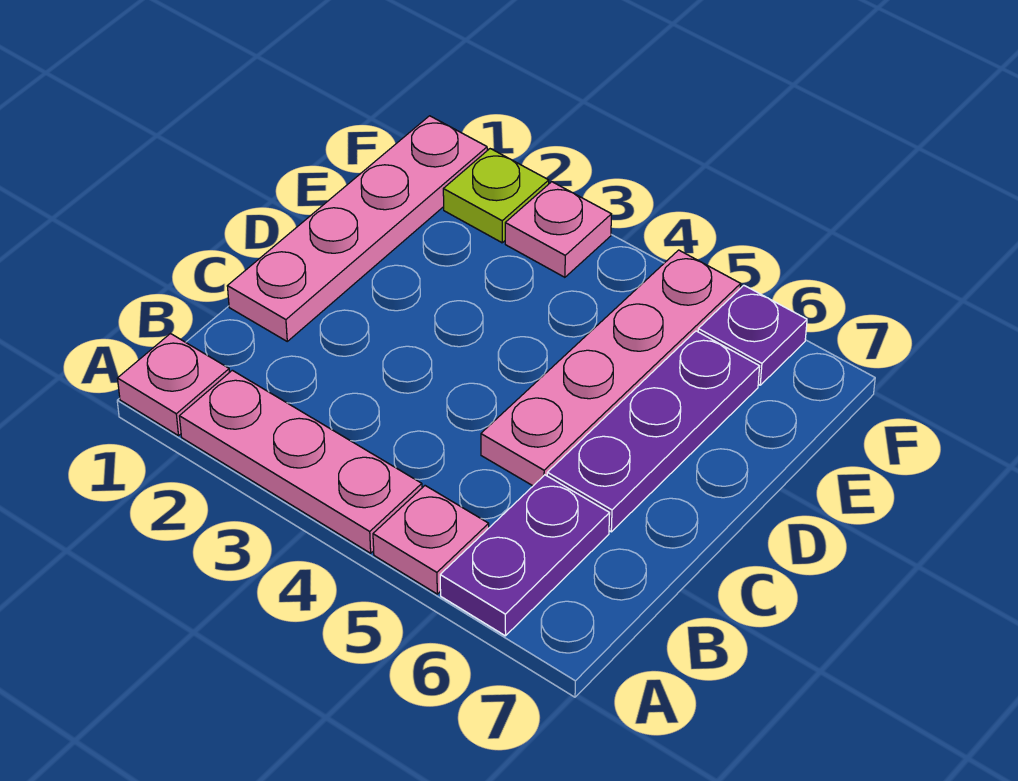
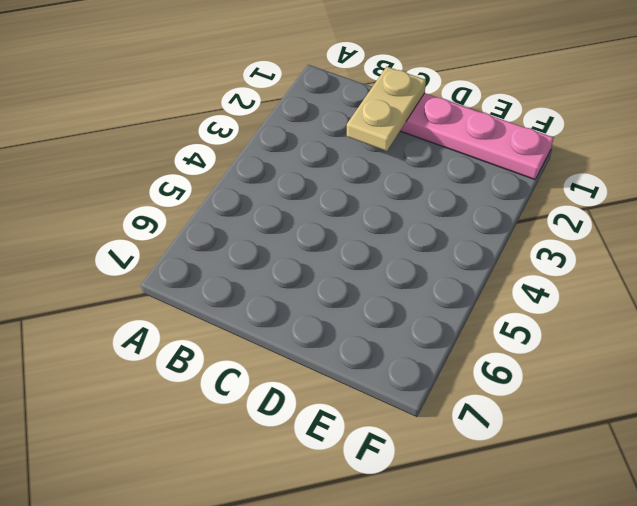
tan 1x2 plate [347,67,426,151] -> none
none -> pink 1x1 plate [117,334,230,436]
none -> pink 1x3 plate [179,370,422,553]

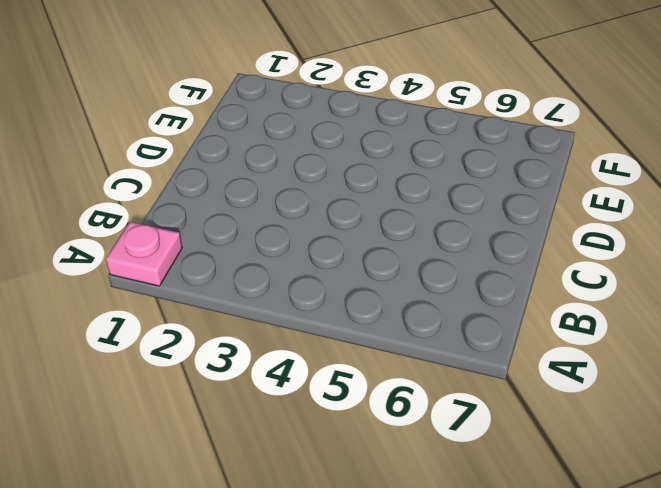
none -> pink 1x3 plate [179,370,422,553]
none -> pink 1x1 plate [373,486,489,594]

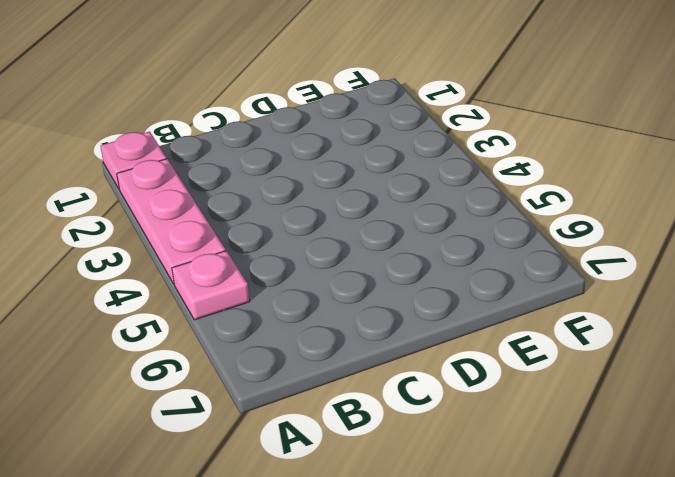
none -> purple 1x2 plate [440,475,610,636]
none -> pink 1x4 plate [227,116,487,341]

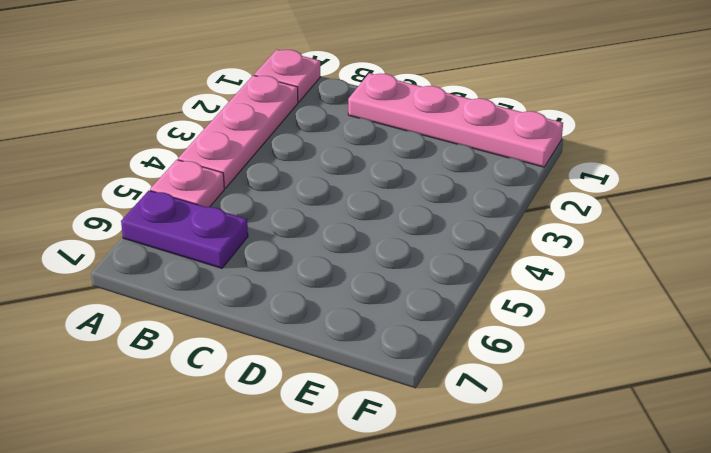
none -> pink 1x4 plate [481,250,741,486]
none -> purple 1x3 plate [547,331,760,532]

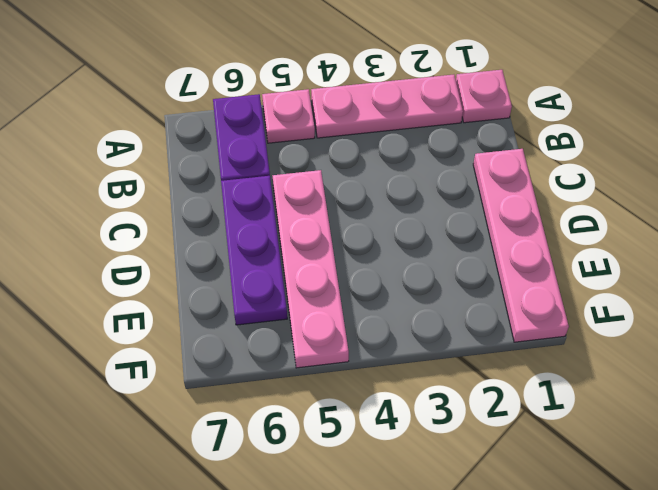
none -> lime 1x1 plate [443,149,549,243]
none -> pink 1x1 plate [505,182,611,277]

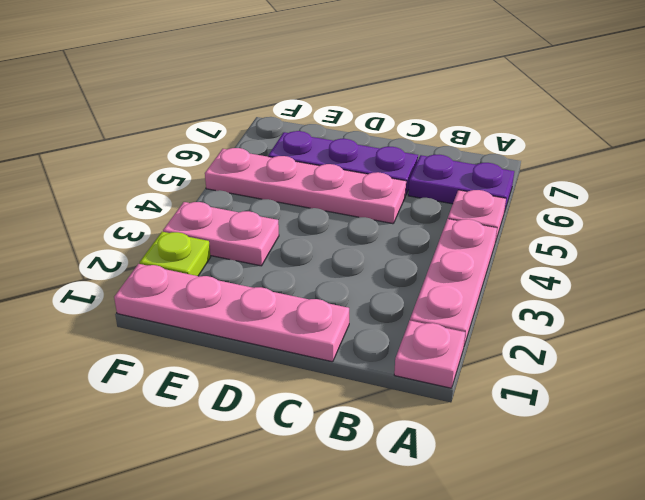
pink 1x2 plate [163,202,279,266] -> pink 1x1 plate [505,182,611,277]
none -> purple 1x1 plate [698,285,807,385]

